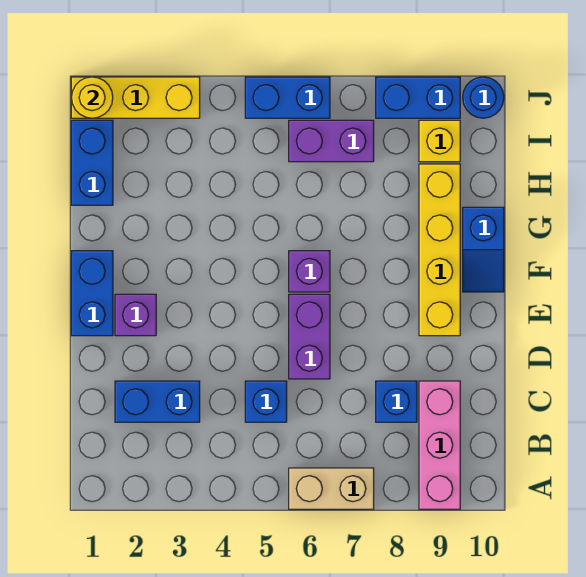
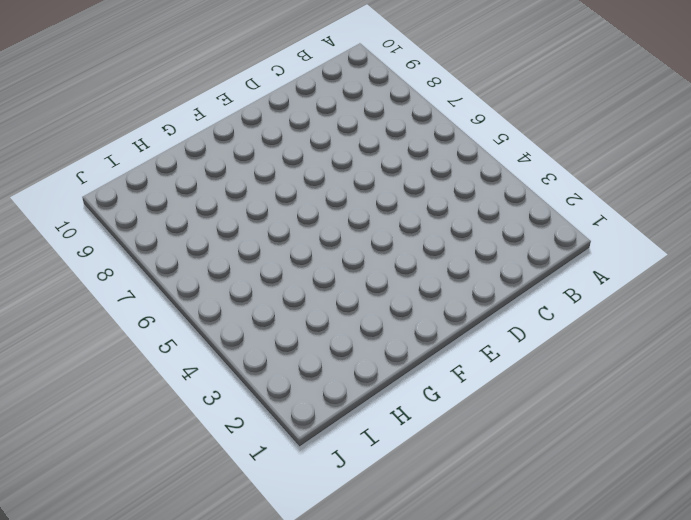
none -> tan 1x2 brick [289,468,374,509]
none -> pink 1x3 brick [419,381,460,509]
none -> blue 1x2 brick [115,381,200,422]

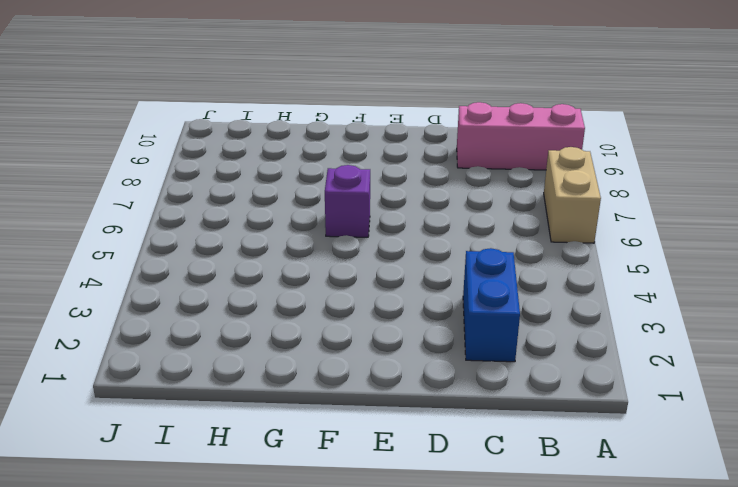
none -> blue 1x1 brick [245,381,287,422]
none -> blue 1x1 brick [376,381,417,422]
none -> purple 1x2 brick [289,294,330,379]

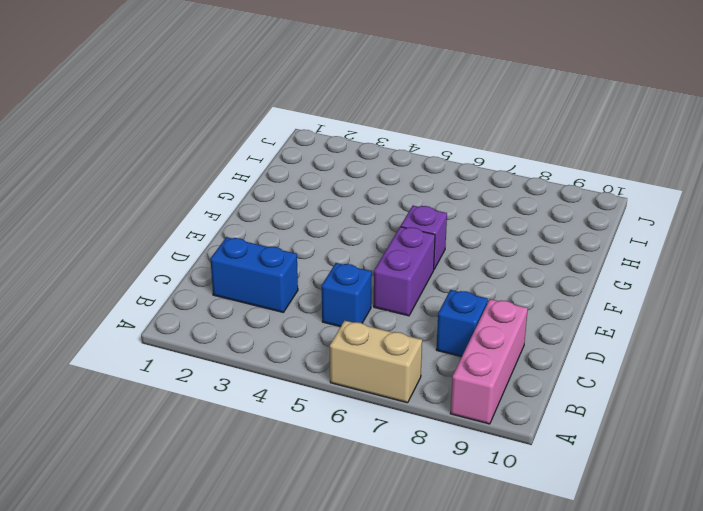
none -> blue 1x2 brick [71,251,113,336]
none -> purple 1x1 brick [115,294,156,336]
none -> yellow 1x4 brick [419,164,460,336]

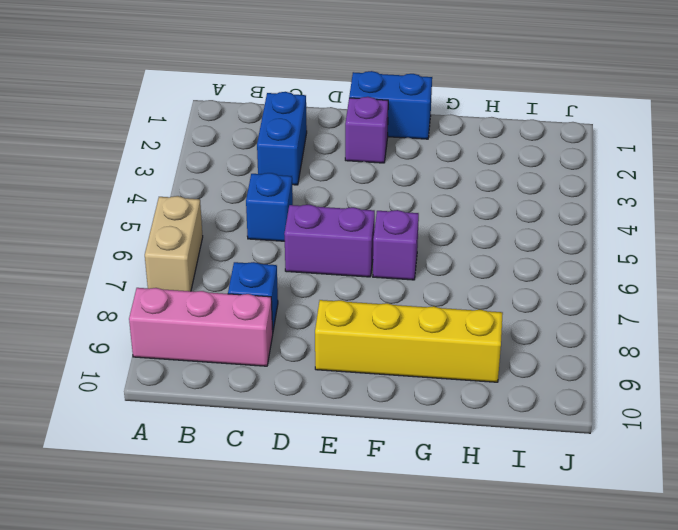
none -> blue 1x2 slope [463,207,504,292]
none -> blue 1x2 brick [71,120,113,205]
none -> purple 1x2 brick [289,120,374,162]

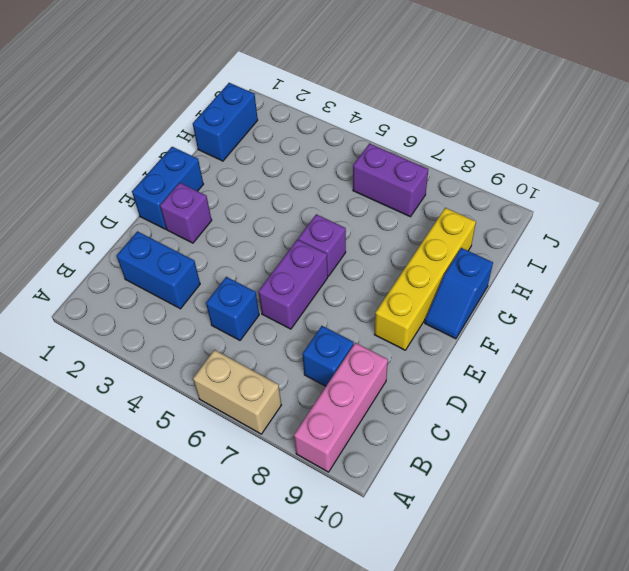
none -> yellow 1x1 brick [419,120,460,162]
none -> yellow 1x3 brick [71,77,200,118]
none -> blue 1x2 brick [245,77,330,118]

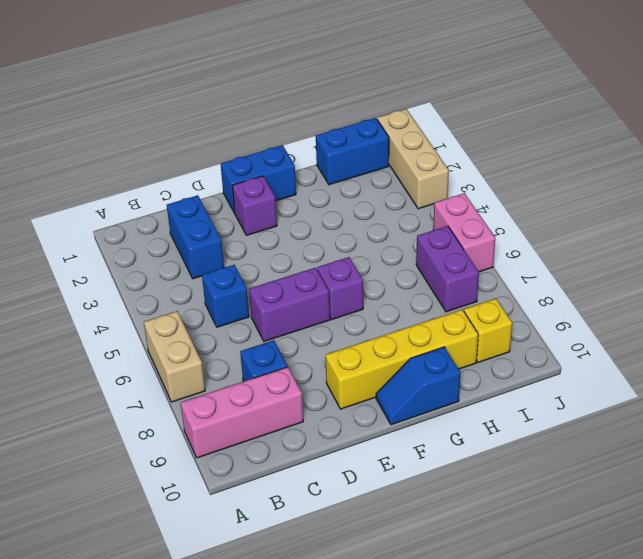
tan 1x3 brick [377,109,449,209] -> yellow 1x3 brick [71,77,200,118]
pink 1x2 brick [433,193,495,272] -> blue 1x2 brick [245,77,330,118]
none -> blue 1x2 brick [376,77,460,118]
none -> blue 1x1 round brick [463,77,504,118]
none -> yellow 1x1 round brick [71,77,113,118]

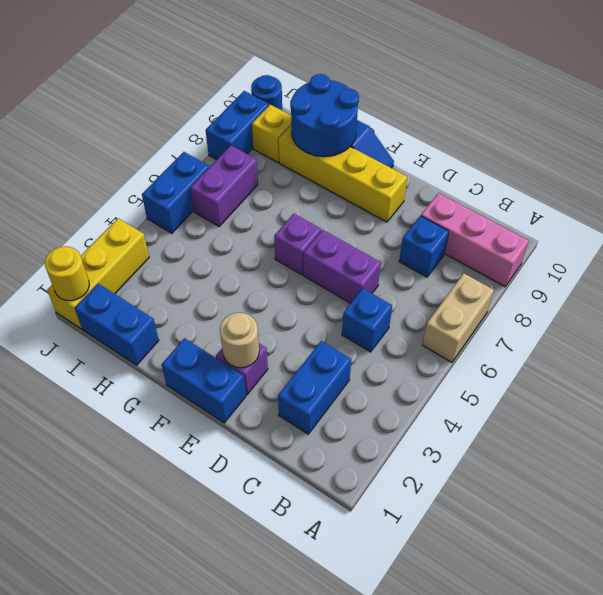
tan 1x1 round brick [220,313,259,368] -> none
blue 2x2 round brick [290,74,359,157] -> none

